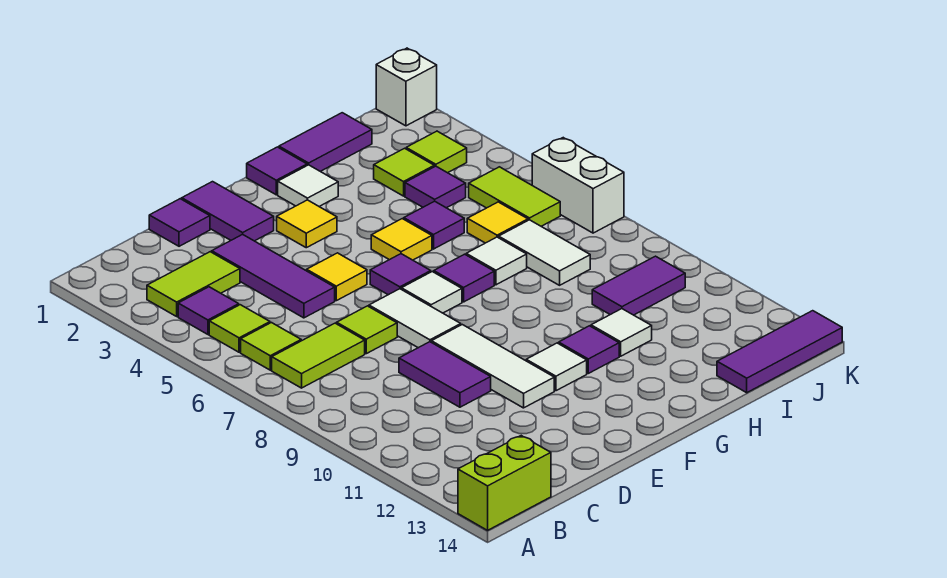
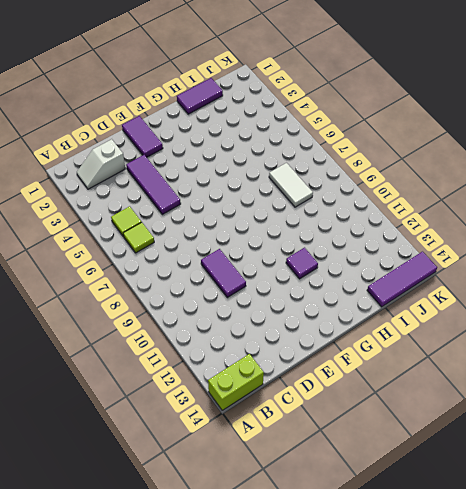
white 1x2 slope [77,139,125,189] -> none
none -> lime 1x2 tile [147,252,240,316]
none -> purple 1x1 tile [178,287,239,334]
none -> lime 1x2 tile [272,323,365,388]
none -> purple 1x1 tile [149,199,210,246]

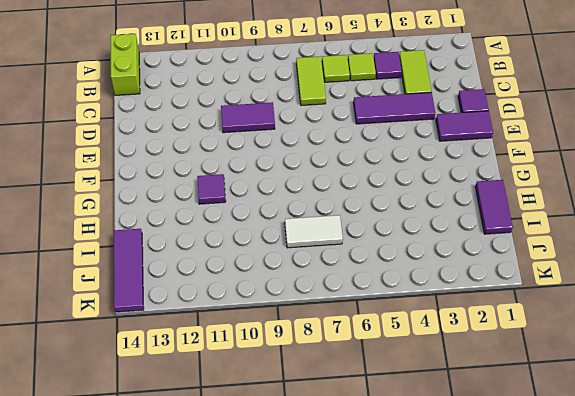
none -> lime 1x1 tile [337,306,397,354]
none -> yellow 1x1 tile [307,253,367,301]
none -> white 1x2 tile [369,289,461,348]
none -> white 1x3 tile [431,325,554,408]

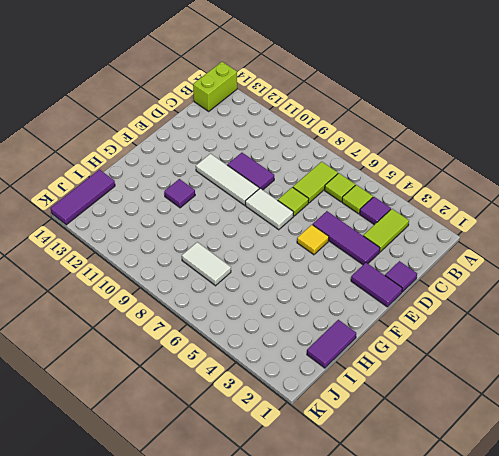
none -> yellow 1x1 tile [277,200,337,248]
none -> purple 1x1 tile [370,254,431,295]
none -> white 1x1 tile [401,272,462,313]
none -> white 1x1 tile [526,343,587,391]

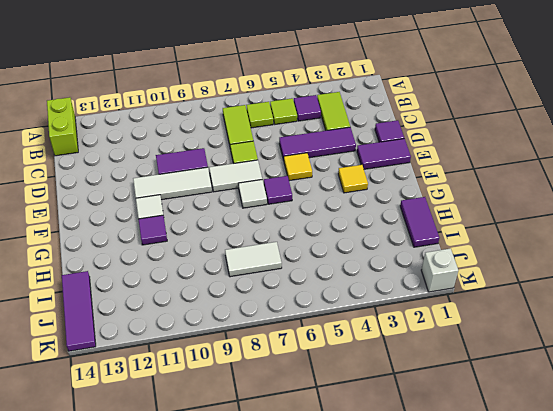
none -> purple 1x1 tile [247,147,307,195]
none -> white 1x1 tile [278,165,338,206]
none -> yellow 1x1 tile [371,219,432,260]
none -> purple 1x1 tile [434,254,494,302]

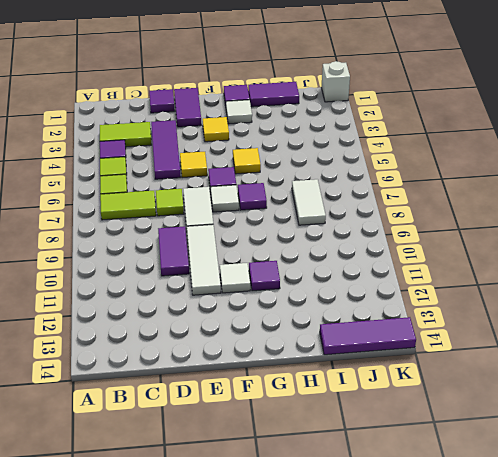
none -> lime 1x2 brick [458,436,551,530]
none -> purple 1x1 tile [404,201,464,249]
none -> white 1x1 tile [466,237,527,285]
none -> white 1x1 tile [591,309,652,356]

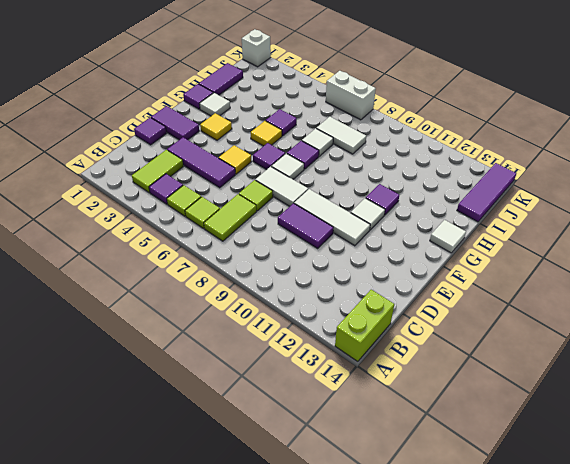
white 1x1 tile [430,220,466,253] -> white 1x1 tile moved to [591,309,652,356]
none -> lime 1x1 tile [374,148,434,196]
none -> purple 1x1 tile [405,166,466,208]
none -> yellow 1x1 tile [467,202,528,243]
none -> purple 1x2 tile [592,256,685,315]

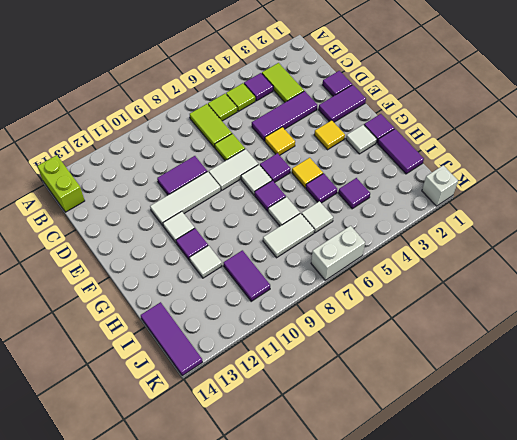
white 1x1 tile [302,201,333,233] -> yellow 1x1 tile [467,202,528,243]
none -> lime 1x1 tile [374,148,434,196]
none -> lime 1x1 tile [406,131,467,173]
none -> lime 1x2 tile [469,167,560,226]

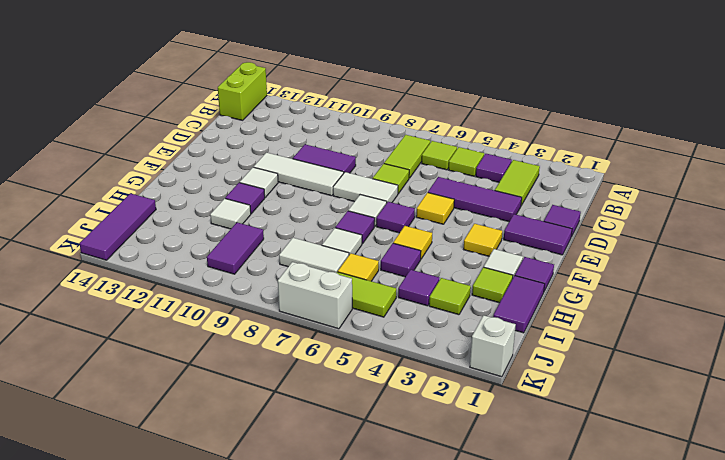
lime 1x1 tile [472,267,513,303] -> lime 1x1 tile moved to [406,131,467,173]

